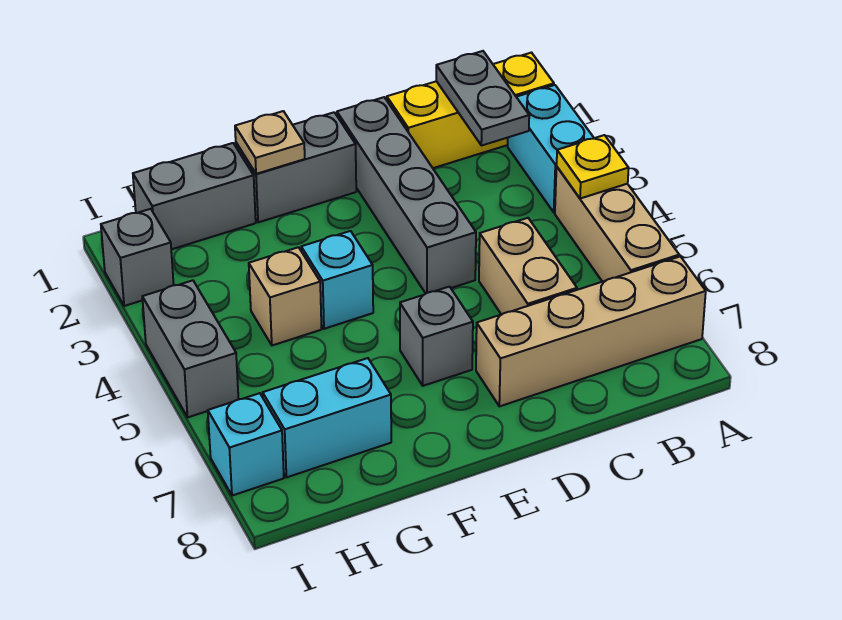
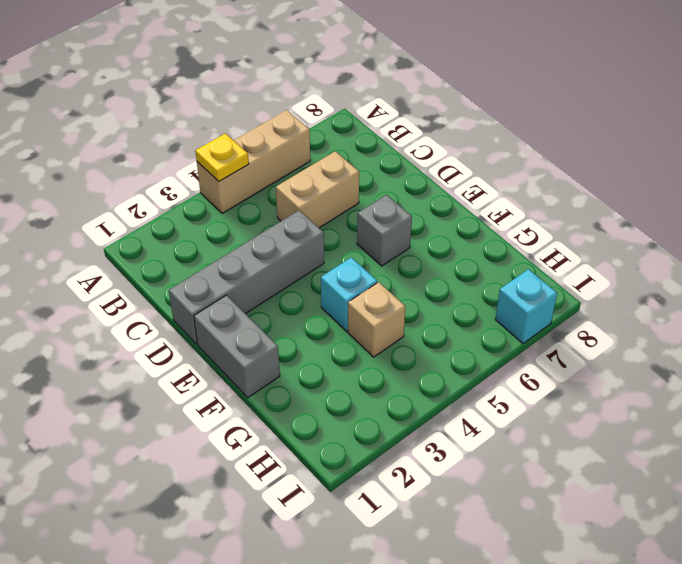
none -> yellow 1x3 brick [387,53,554,168]
none -> cyan 1x2 brick [508,85,594,212]
none -> tan 1x4 brick [476,256,706,406]

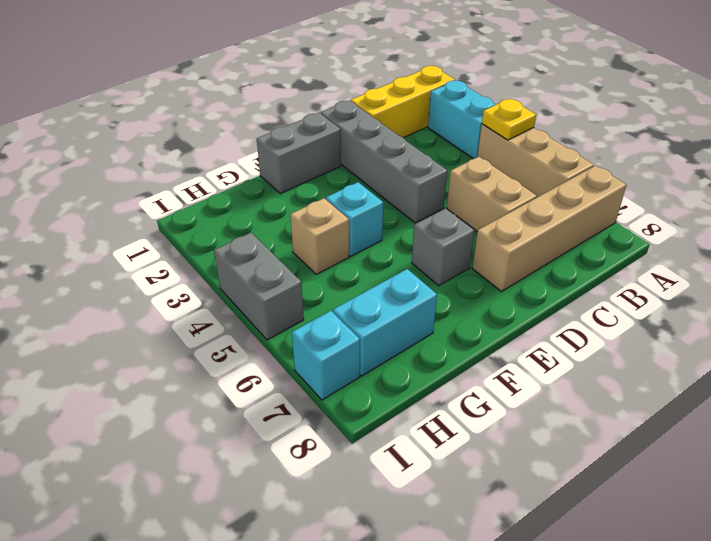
none -> grey 1x2 brick [133,143,256,249]
none -> grey 1x1 brick [101,209,174,306]
none -> grey 1x2 plate [436,51,529,146]

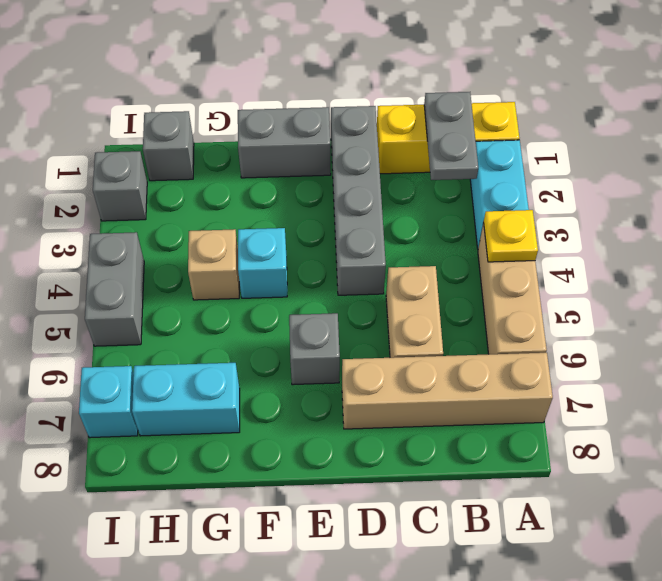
grey 1x1 brick [143,111,194,181] -> grey 1x2 brick [133,143,256,249]
none -> tan 1x1 plate [235,111,305,174]

